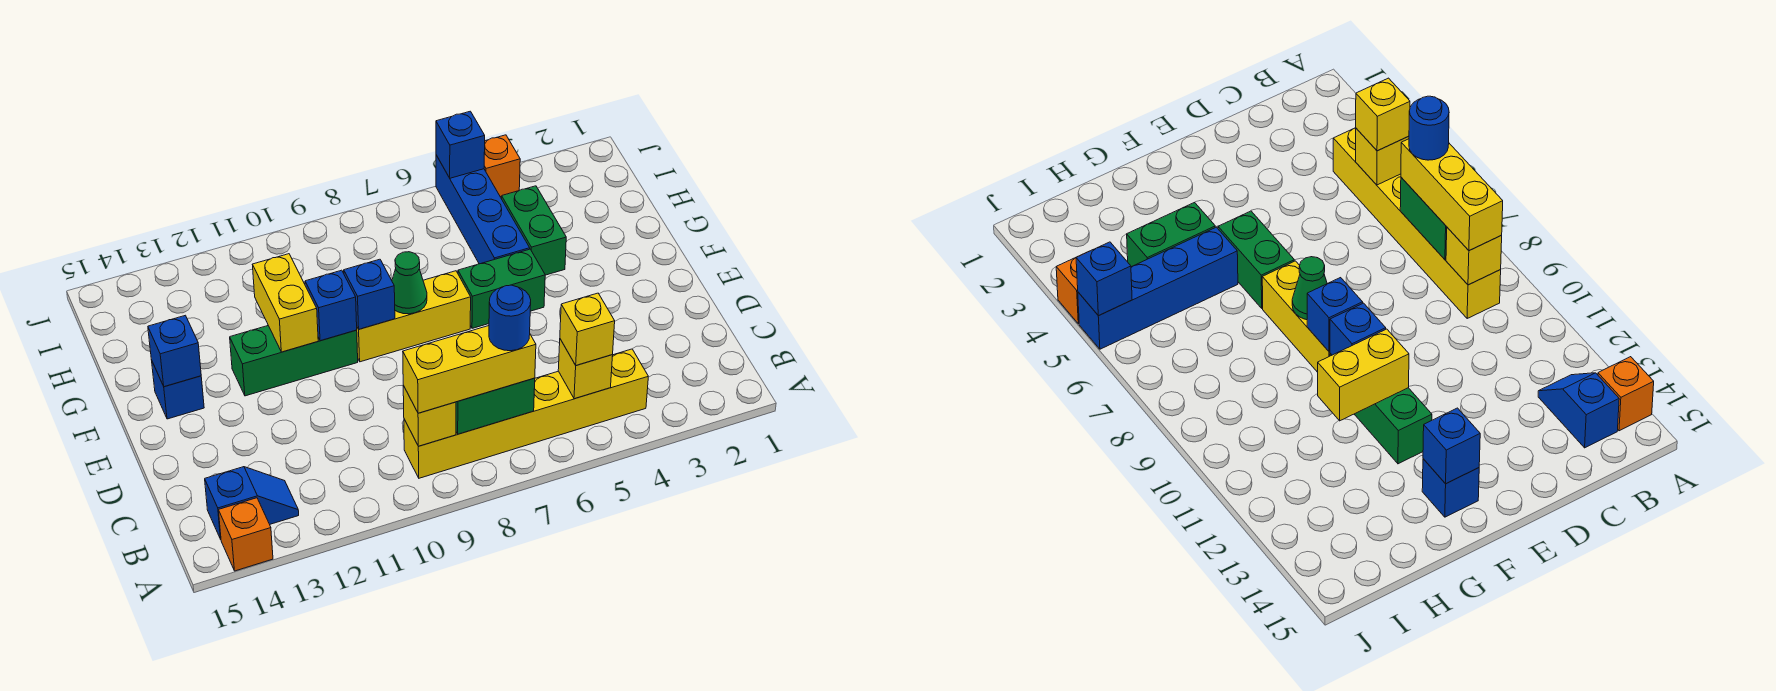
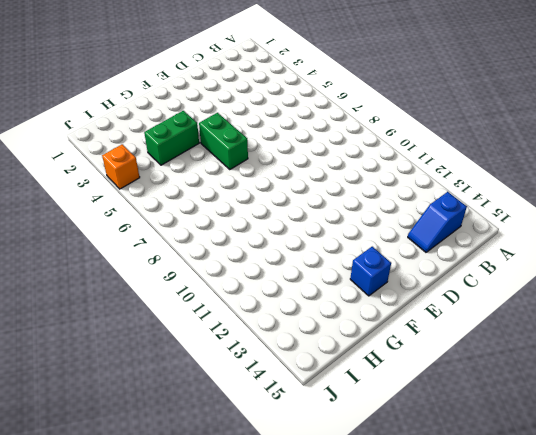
blue 1x2 slope [408,192,467,252] -> blue 1x2 slope turned to [205,467,299,539]
none -> orange 1x1 brick [219,498,273,571]
none -> yellow 1x6 brick [404,349,648,478]
none -> yellow 1x3 brick [357,271,471,362]

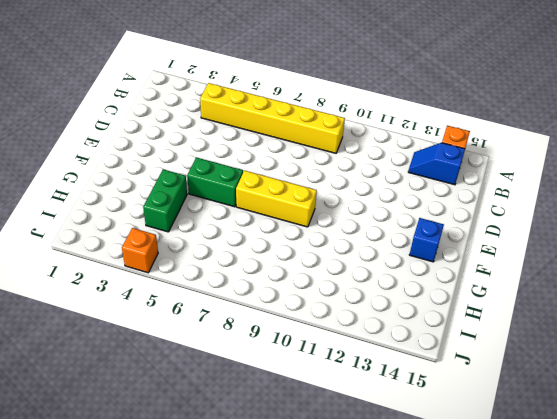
none -> green 1x3 brick [230,326,358,396]
none -> blue 1x4 brick [436,155,530,264]
none -> yellow 1x1 brick [558,339,613,399]

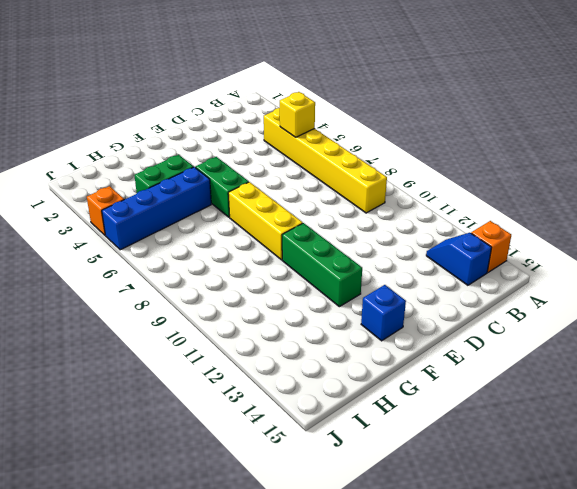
none -> green 1x2 brick [456,378,535,434]
none -> yellow 1x1 brick [403,386,456,446]
none -> green 1x1 cone [392,252,427,314]

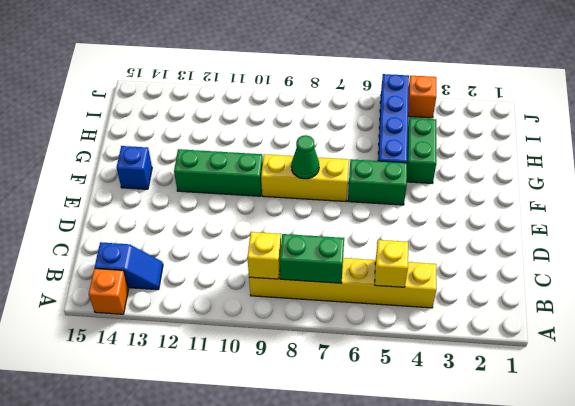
none -> blue 1x1 brick [344,259,395,329]
none -> blue 1x1 brick [305,270,357,341]
none -> yellow 1x2 brick [252,254,318,352]

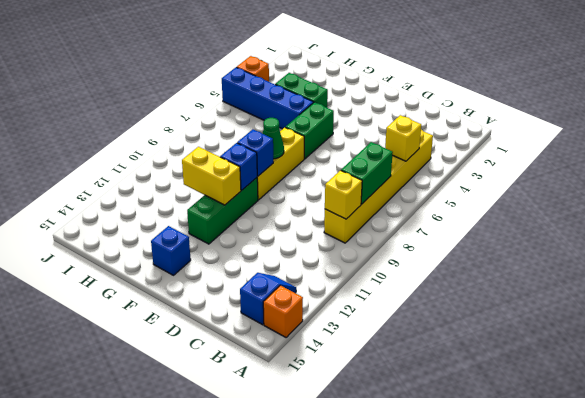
none -> blue 1x1 brick [148,315,201,387]
none -> blue 1x1 brick [436,111,485,178]
none -> yellow 1x1 brick [560,293,615,365]

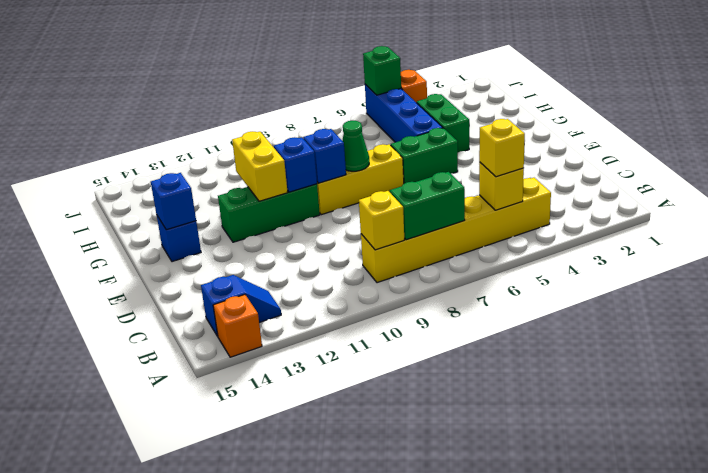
green 1x1 brick [363,46,401,95] -> blue 1x1 brick [436,111,485,178]
none -> yellow 1x3 brick [403,326,536,413]
none -> blue 1x1 round brick [489,285,531,351]

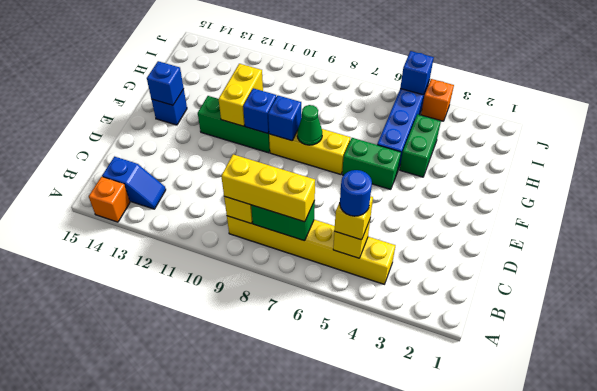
blue 1x1 round brick [340,170,372,216] -> blue 1x1 round brick moved to [489,285,531,351]

